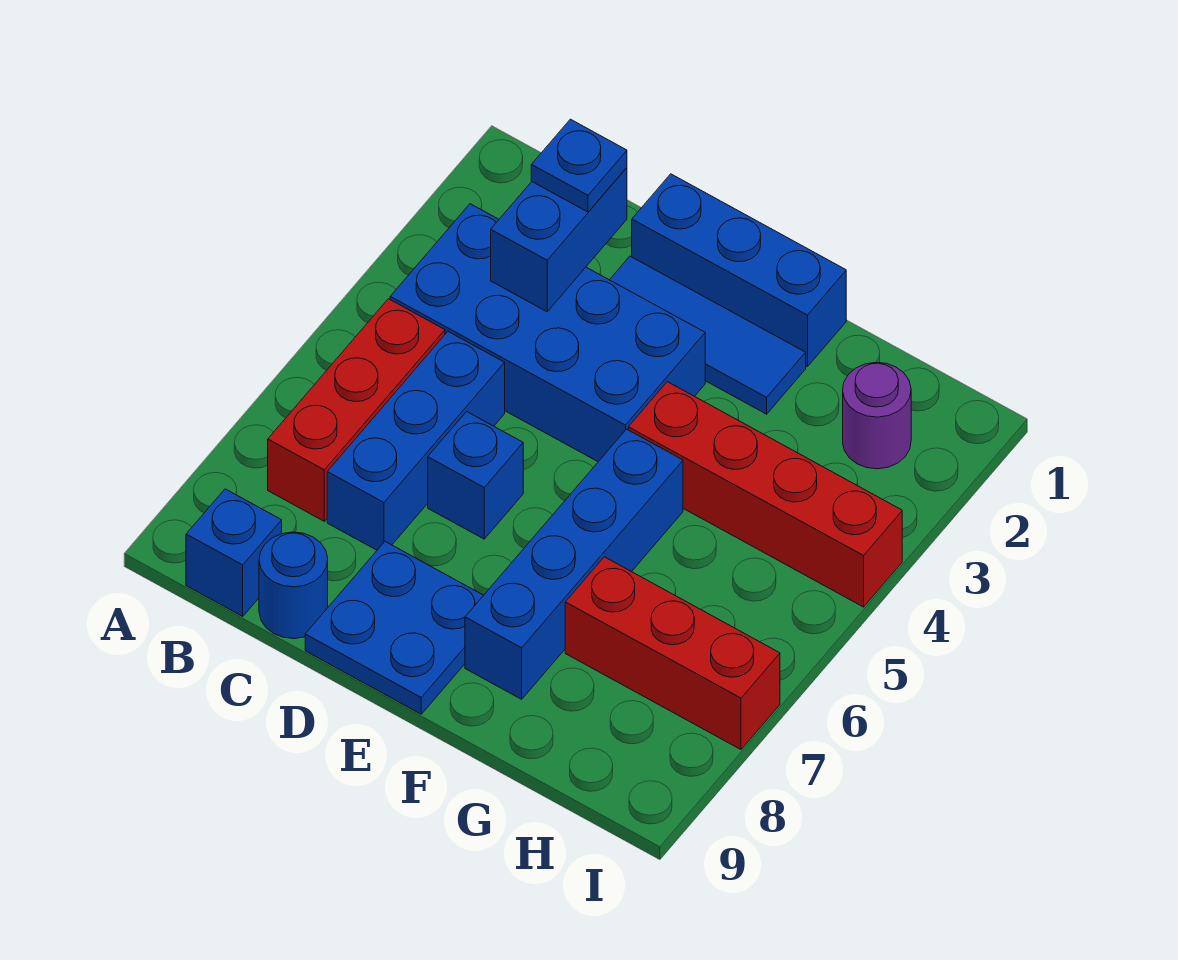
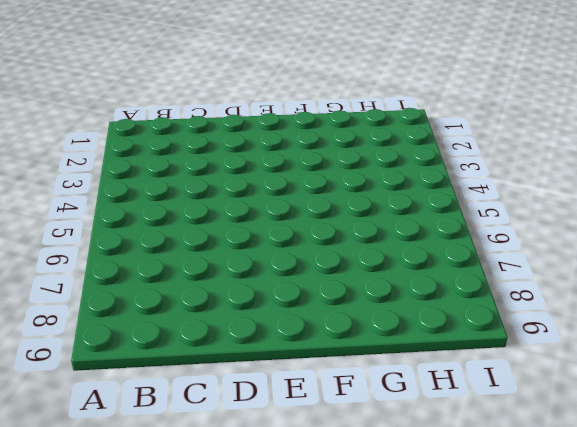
none -> blue 2x4 brick [390,204,705,462]
none -> red 1x3 brick [268,299,445,521]
none -> blue 1x1 brick [186,489,282,616]

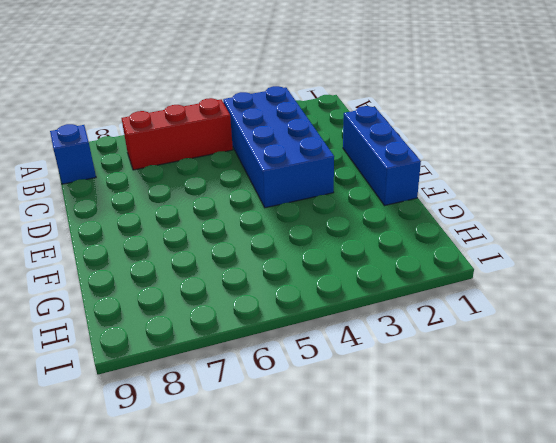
none -> blue 1x3 brick [327,332,505,550]
none -> blue 1x1 round brick [259,532,328,639]
none -> blue 1x3 tile [610,256,806,414]

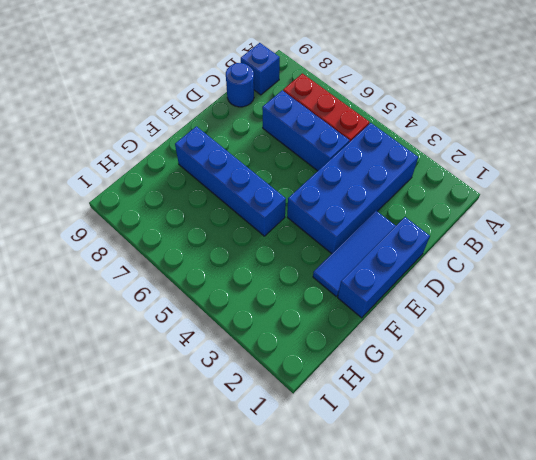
none -> blue 1x1 brick [428,412,523,539]
none -> blue 2x2 plate [305,542,483,714]
none -> red 1x4 brick [628,382,902,607]

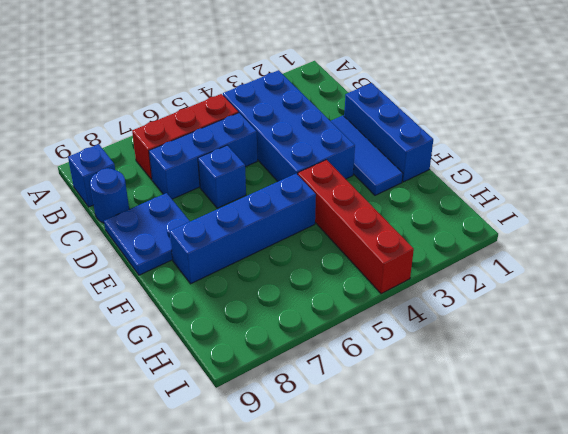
none -> red 1x3 brick [565,557,780,749]
none -> purple 1x1 round brick [843,362,911,469]
none -> blue 1x2 brick [491,168,627,312]

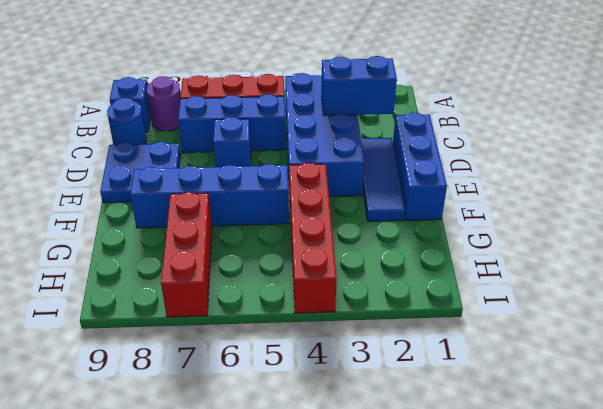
purple 1x1 round brick [147,76,181,131] -> purple 1x1 round brick moved to [843,362,911,469]
none -> blue 1x1 plate [531,119,627,212]

